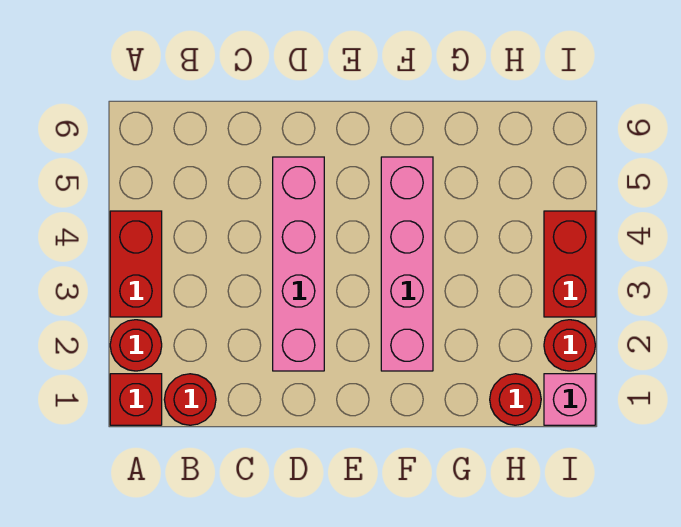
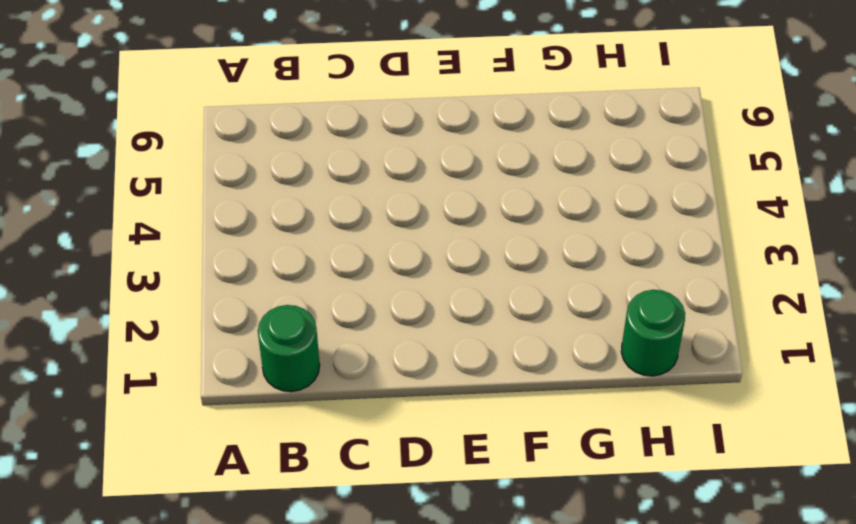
green 1x1 round brick [258,305,320,392] -> red 1x1 round brick [164,374,216,425]
green 1x1 round brick [621,290,685,376] -> red 1x1 round brick [490,374,541,425]
none -> red 1x1 brick [110,374,162,425]
none -> red 1x1 round brick [110,320,162,371]

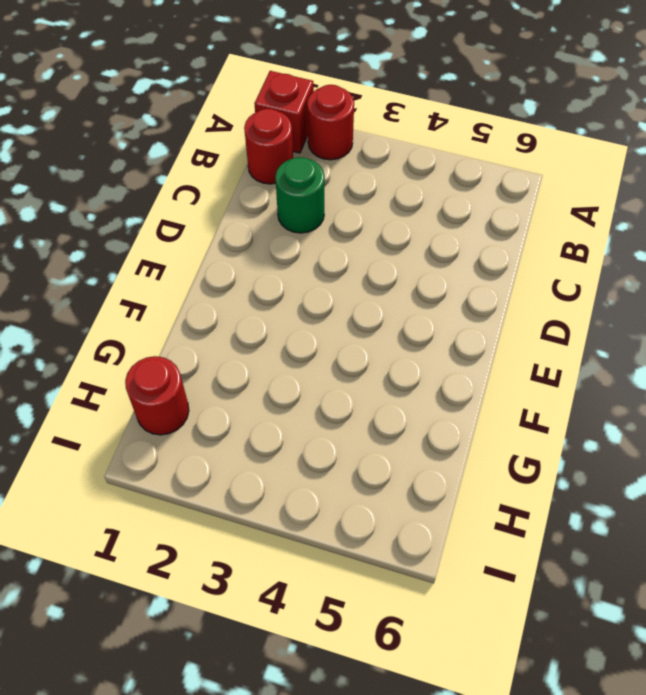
green 1x1 round brick [275,157,325,233] -> none
none -> red 1x2 brick [110,211,162,317]
none -> pink 1x4 brick [273,157,324,371]

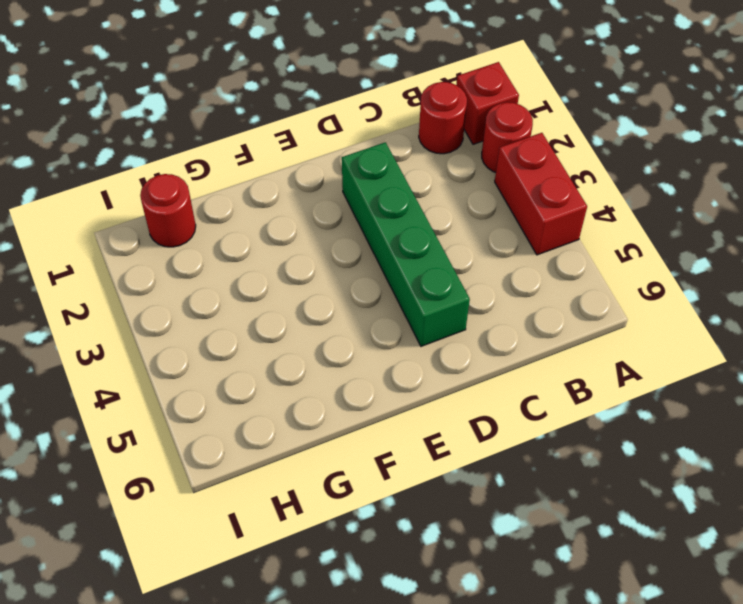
green 1x4 brick [342,142,470,346] -> pink 1x4 brick [273,157,324,371]
none -> pink 1x4 brick [381,157,433,371]
none -> pink 1x1 brick [544,374,595,425]

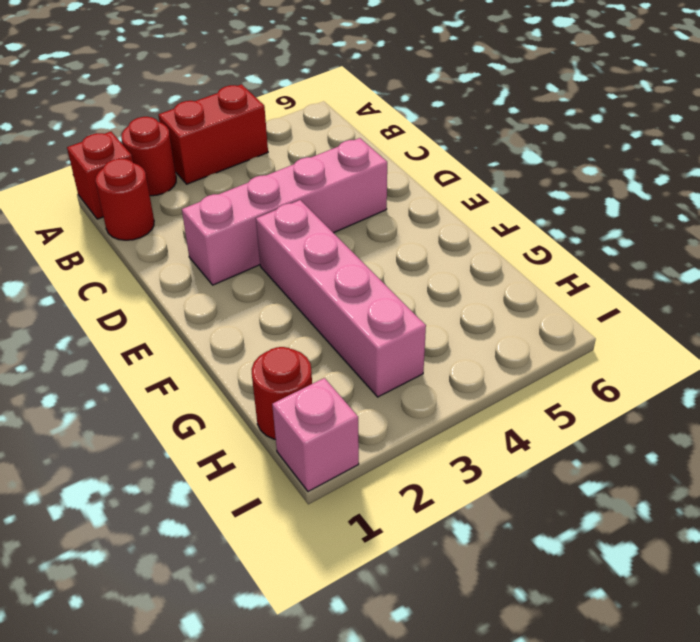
pink 1x4 brick [256,200,426,397] -> pink 1x4 brick turned to [381,157,433,371]
none -> red 1x1 round brick [544,320,595,371]
none -> red 1x2 brick [544,211,595,317]

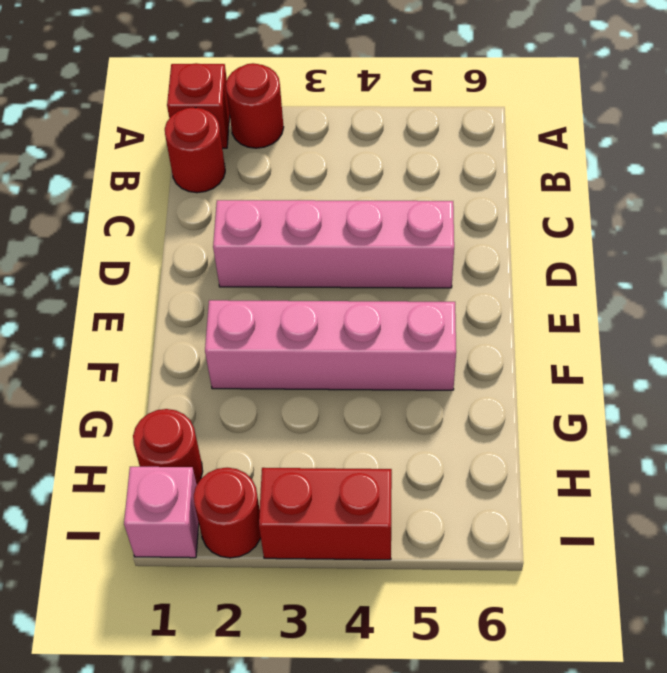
none -> red 1x2 brick [110,211,162,317]

